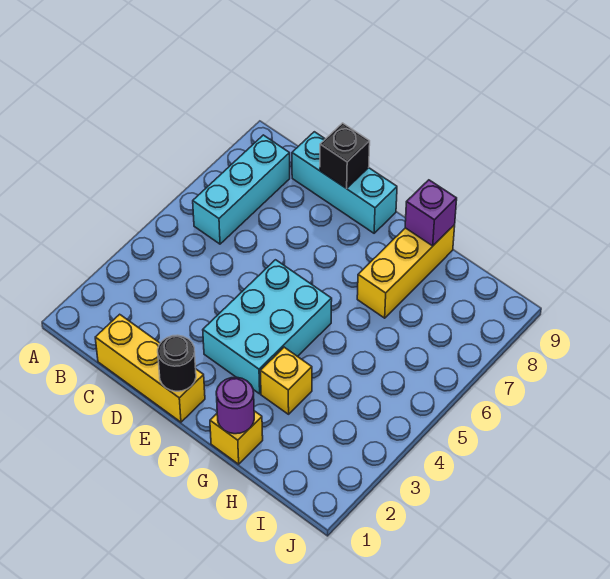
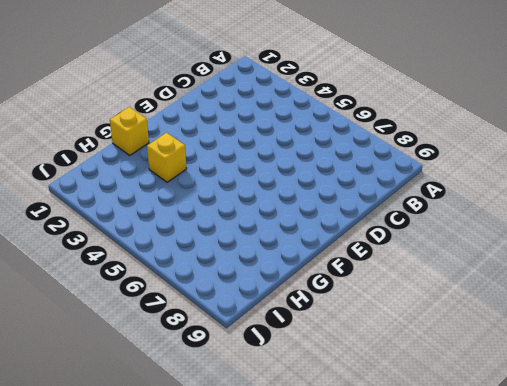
none -> cyan 1x3 brick [193,135,290,244]
none -> yellow 1x3 brick [95,314,205,422]

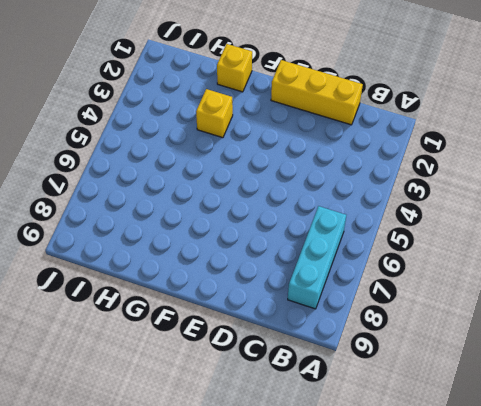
none -> cyan 1x3 brick [292,132,397,233]
none -> cyan 2x3 brick [203,260,332,394]

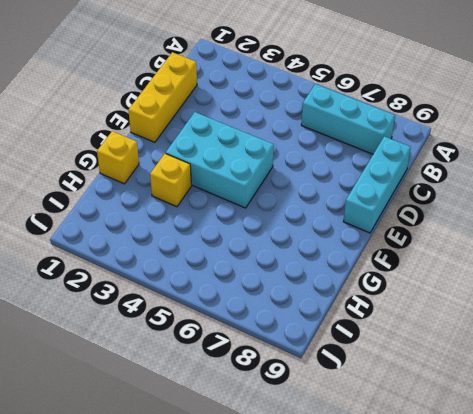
none -> yellow 1x3 brick [357,225,455,318]
none -> black 1x1 brick [320,123,370,189]

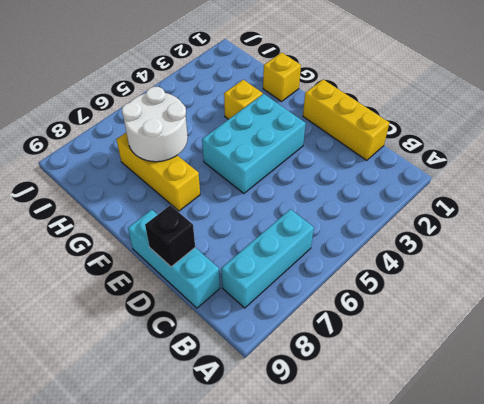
yellow 1x3 brick [116,133,200,211] -> yellow 1x3 brick turned to [357,225,455,318]
white 2x2 round brick [122,87,188,162] -> none
none -> black 1x1 round brick [158,335,196,391]
none -> purple 1x1 round brick [216,377,254,434]

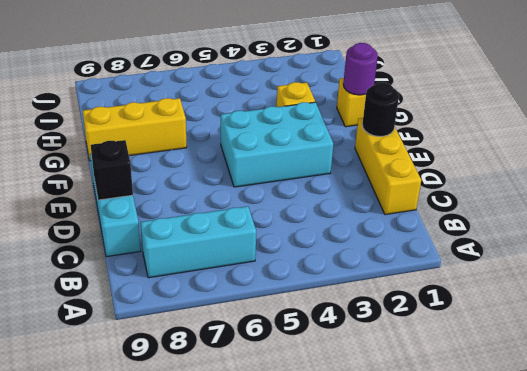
none -> purple 1x1 brick [405,180,457,246]

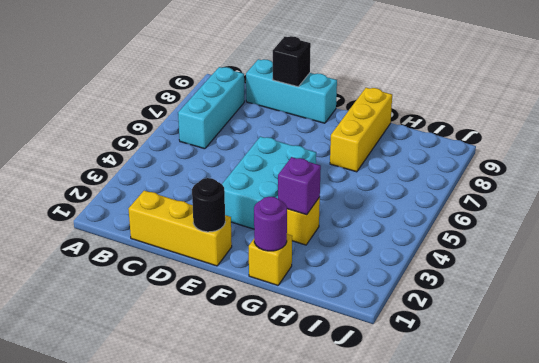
purple 1x1 brick [278,157,321,215] -> purple 1x1 brick moved to [405,180,457,246]

